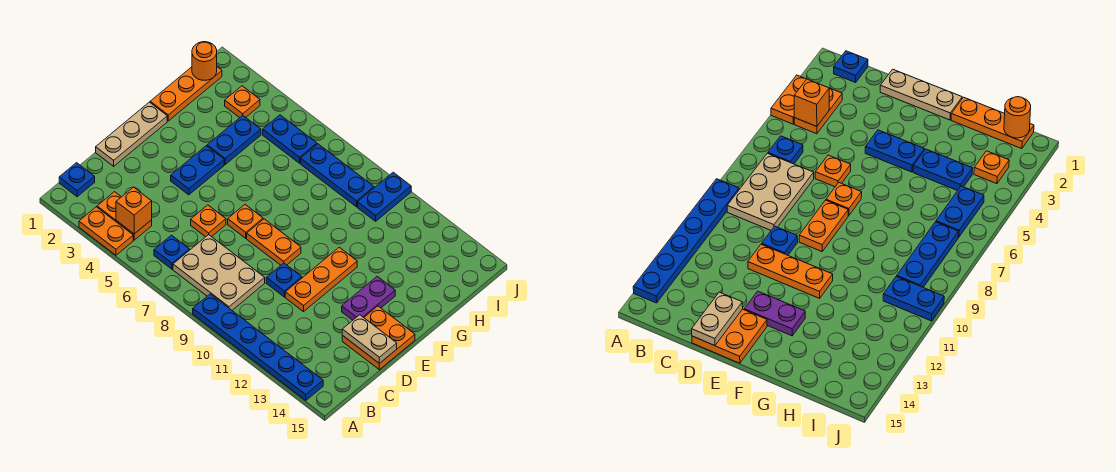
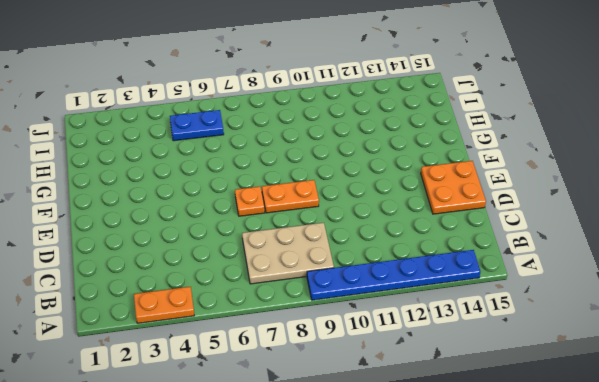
none -> blue 1x1 plate [59,163,95,197]
none -> orange 1x2 plate [97,192,152,240]
none -> blue 1x1 plate [154,235,190,269]

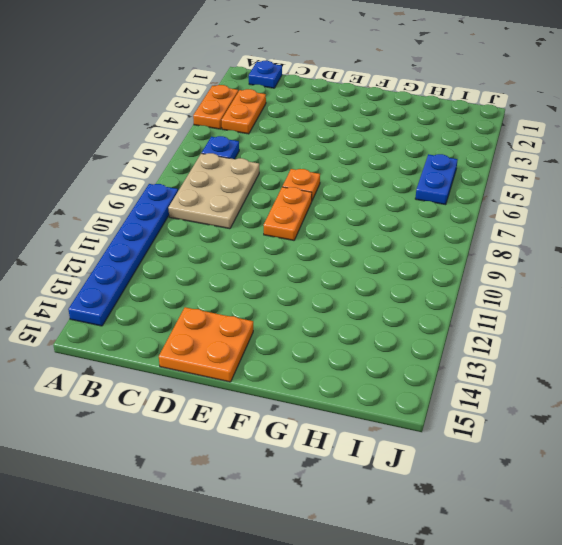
none -> tan 1x3 plate [96,102,167,166]
none -> orange 1x1 plate [191,205,226,237]
none -> blue 1x1 plate [266,263,302,297]

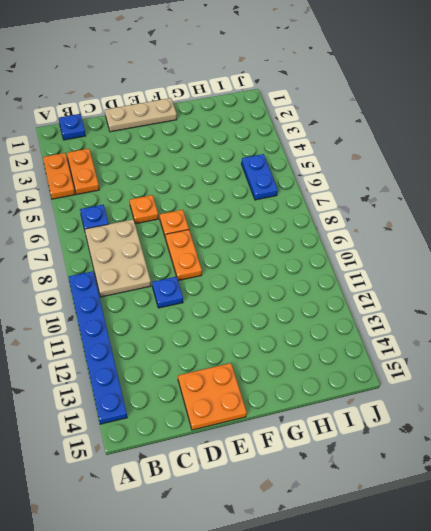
none -> orange 1x3 plate [285,247,357,312]
none -> blue 1x2 plate [171,146,224,195]
none -> purple 1x2 plate [342,276,395,320]

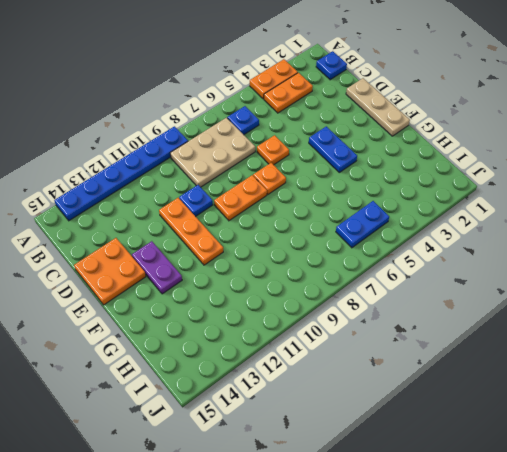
none -> orange 1x3 plate [150,67,222,121]
none -> blue 1x2 plate [207,116,261,164]
none -> orange 1x1 plate [225,86,260,118]

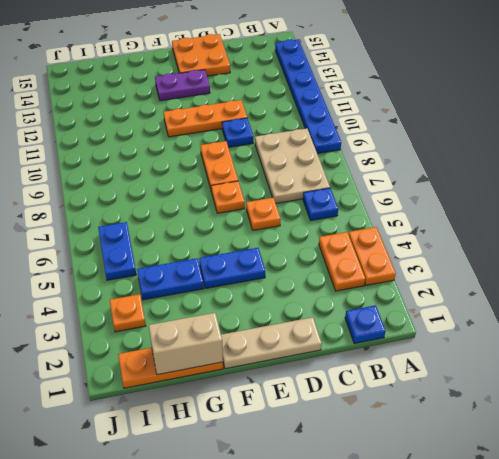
tan 1x2 brick [149,313,223,375] -> none
none -> blue 1x3 plate [301,144,374,207]
none -> blue 1x2 plate [358,172,411,221]
none -> orange 1x1 brick [116,187,152,234]

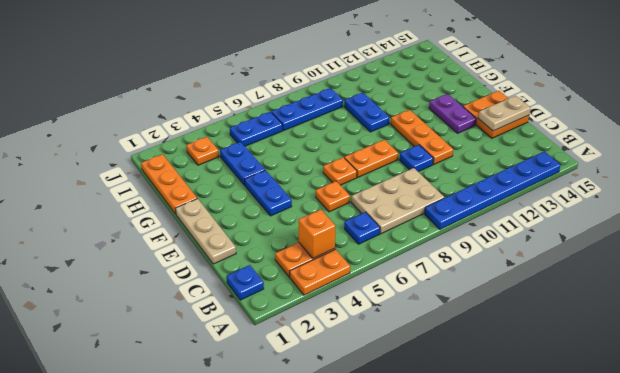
blue 1x2 plate [344,93,390,132] -> blue 1x2 plate moved to [358,172,411,221]
none -> orange 1x1 round brick [192,42,217,80]

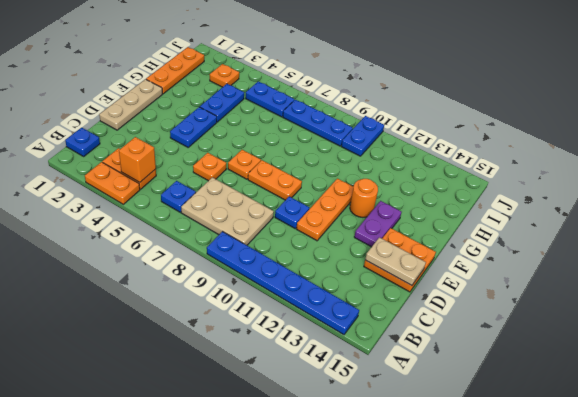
orange 1x1 round brick [350,179,378,217] -> orange 1x1 round brick moved to [192,42,217,80]

